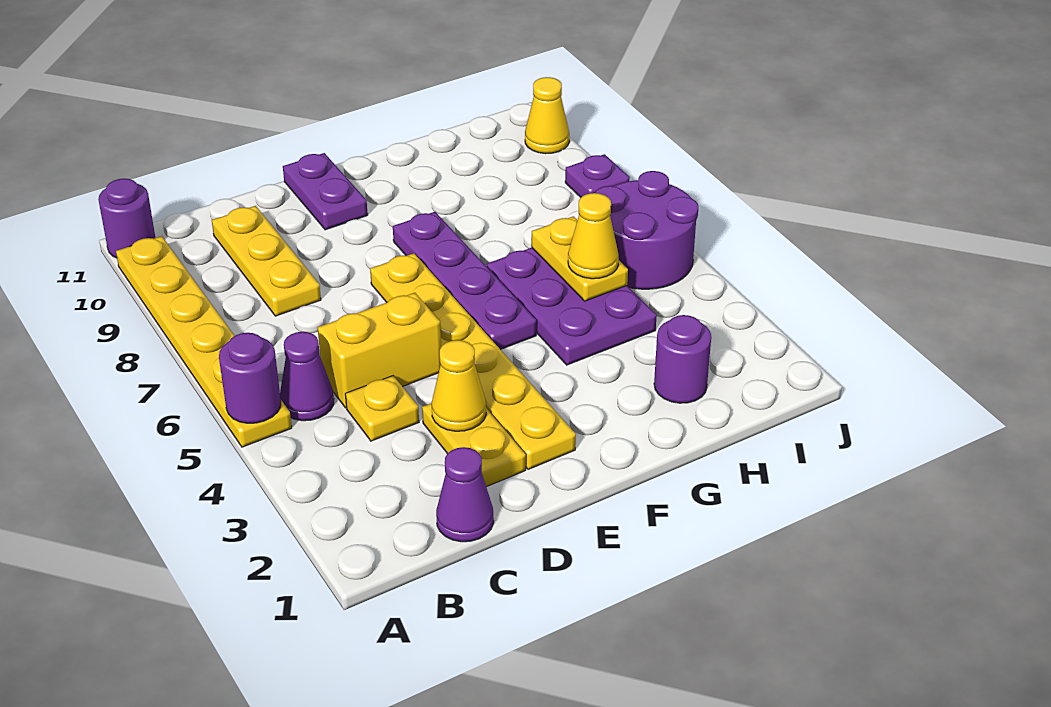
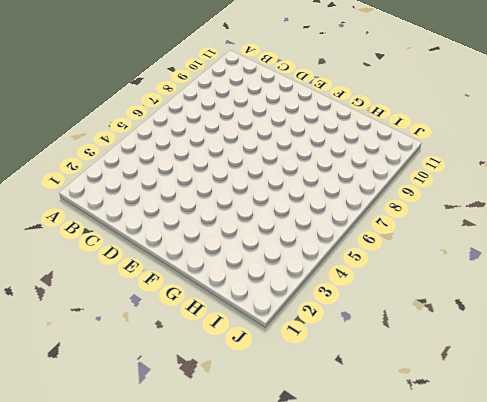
none -> yellow 1x6 plate [116,236,292,447]
none -> purple 1x1 round brick [98,179,155,258]
none -> purple 1x1 cone [280,332,334,421]

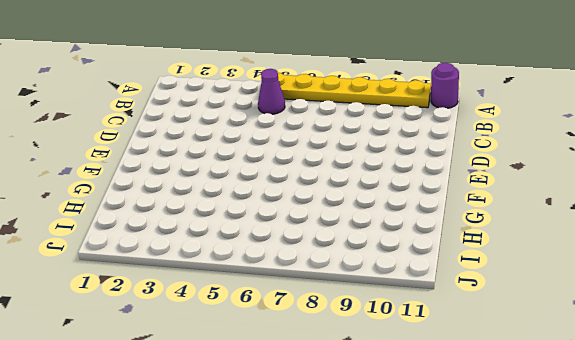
none -> purple 1x1 cone [436,447,494,542]
none -> yellow 1x1 plate [345,376,419,441]
none -> yellow 1x2 brick [318,293,441,408]

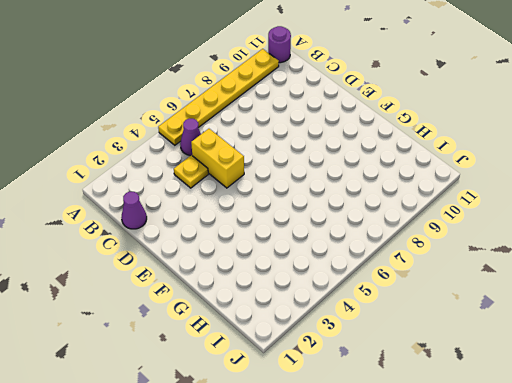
none -> yellow 1x3 plate [212,206,321,316]
none -> yellow 1x2 plate [422,403,526,487]
none -> yellow 1x6 plate [370,253,576,469]

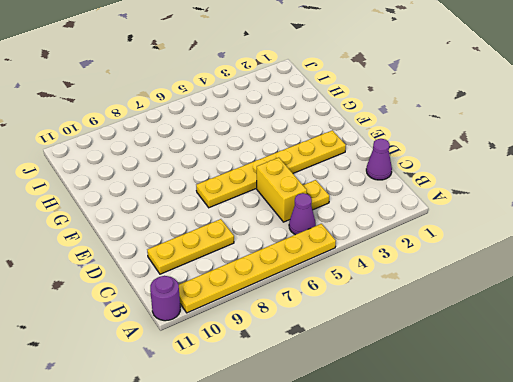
none -> yellow 1x2 plate [422,403,526,487]
none -> purple 1x2 plate [283,153,368,230]
none -> purple 1x4 plate [393,212,536,350]

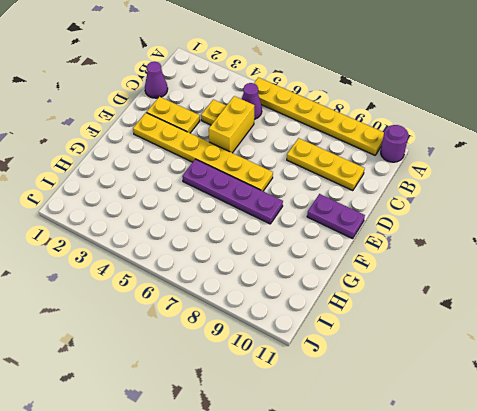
none -> purple 2x3 plate [487,248,657,365]
none -> purple 1x1 round brick [654,315,711,403]
none -> purple 2x2 round brick [595,171,698,289]

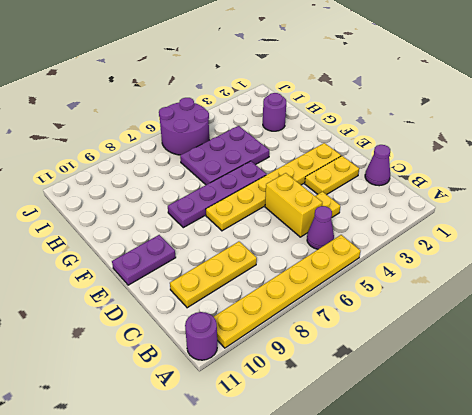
none -> purple 1x1 plate [565,154,630,197]
none -> yellow 1x1 cone [525,77,569,154]
none -> purple 1x1 round brick [219,333,281,423]

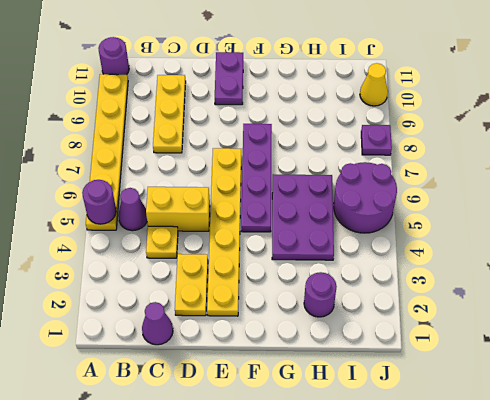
none -> yellow 1x1 cone [432,340,486,431]
none -> yellow 1x2 plate [531,216,628,301]
none -> yellow 1x1 cone [568,193,619,279]

